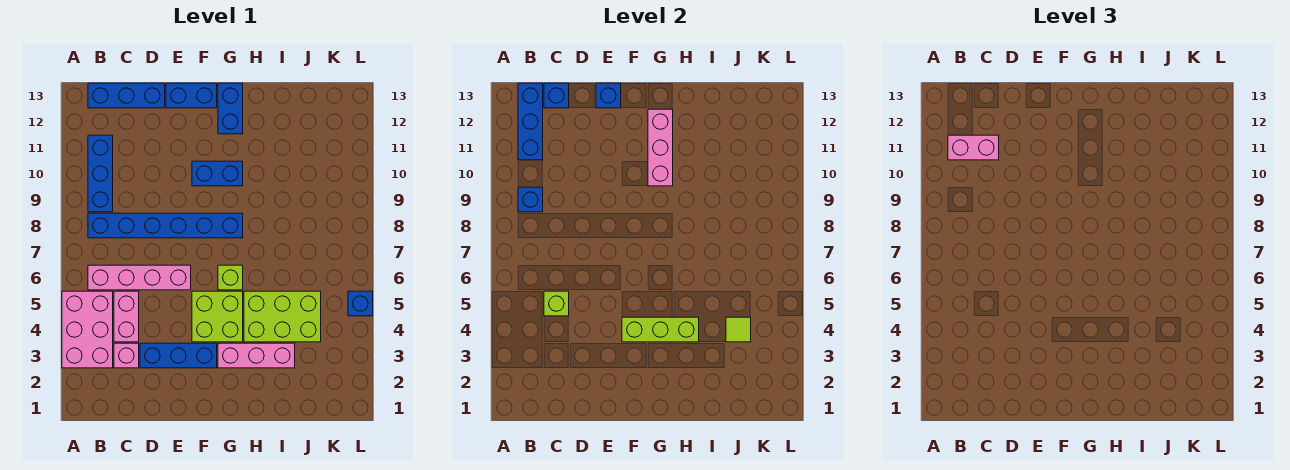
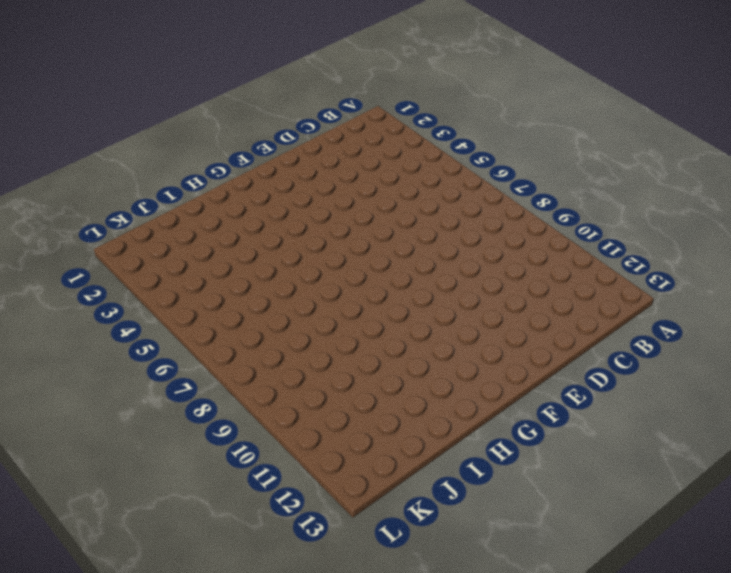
none -> pink 2x3 brick [62,291,113,368]
none -> pink 1x4 brick [88,265,191,290]
none -> blue 1x6 brick [88,213,243,238]

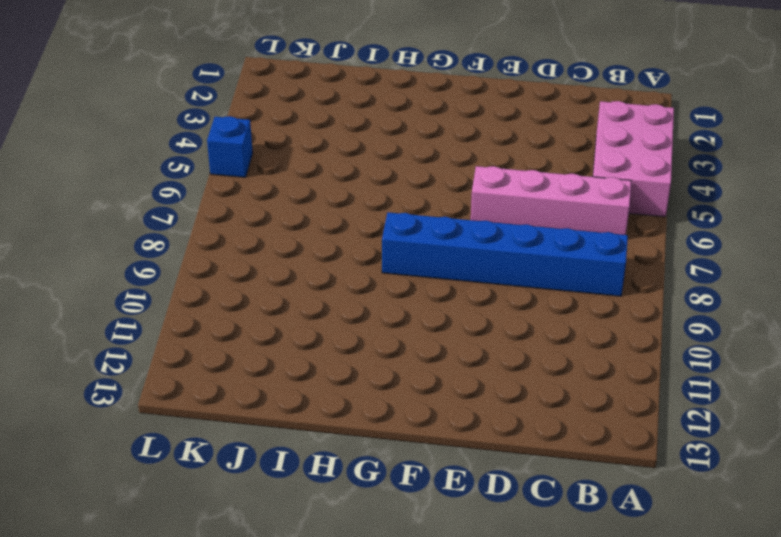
none -> blue 1x3 brick [88,135,113,212]
none -> blue 1x3 brick [88,83,165,108]
none -> pink 1x1 brick [114,343,139,368]

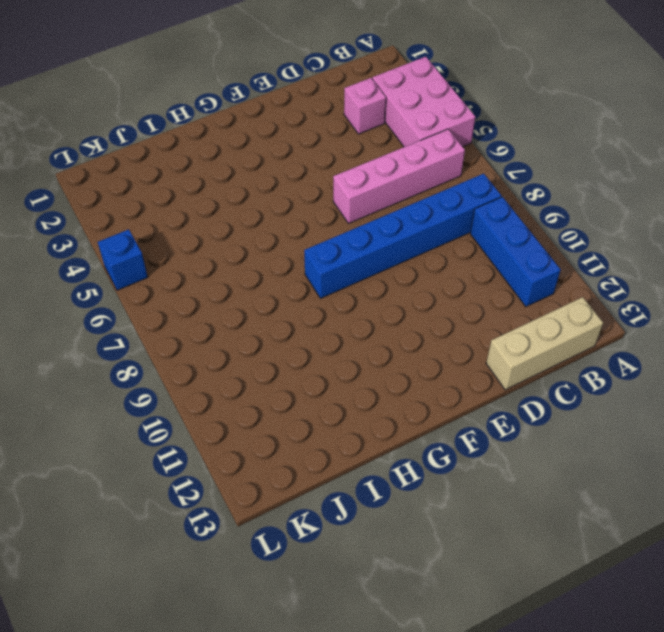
tan 1x3 brick [486,297,603,390] -> blue 1x3 brick [88,83,165,108]
none -> pink 1x2 brick [114,291,139,342]
none -> blue 1x3 brick [140,343,217,368]
none -> blue 1x2 brick [166,83,217,108]

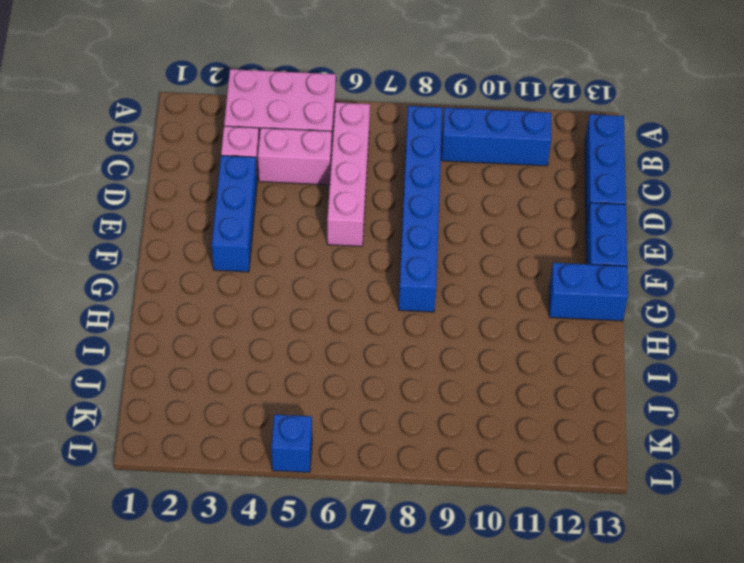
none -> lime 2x2 brick [192,291,243,342]
none -> blue 1x2 brick [192,161,243,186]
none -> pink 1x3 brick [218,343,295,368]

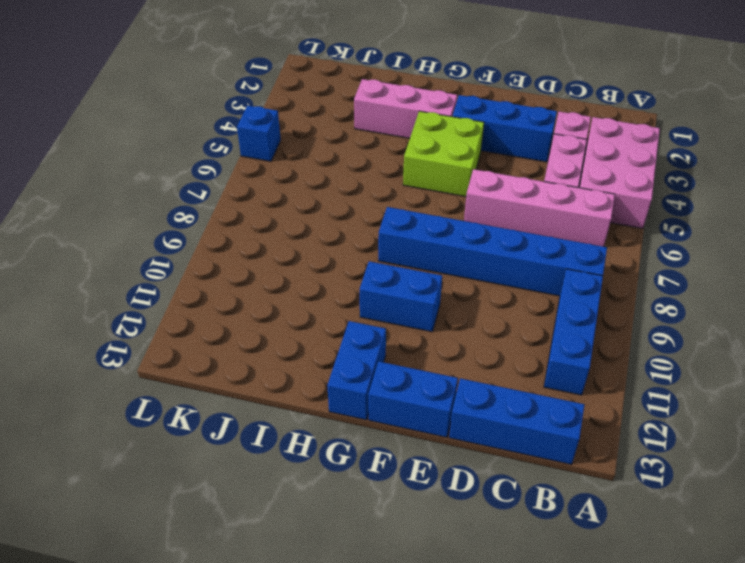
none -> lime 1x1 brick [218,265,243,290]
none -> lime 2x3 brick [244,291,321,342]
none -> blue 1x1 brick [518,187,543,212]

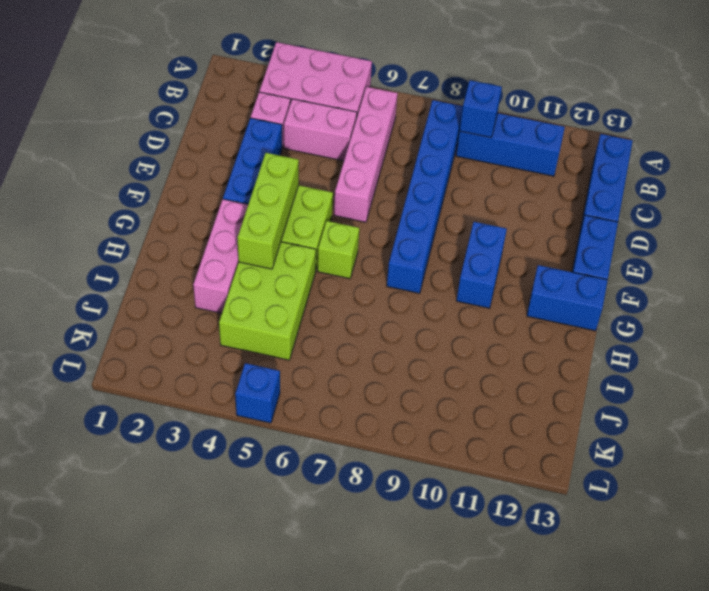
none -> blue 1x3 brick [518,83,543,160]
none -> lime 1x1 brick [544,291,569,316]
none -> blue 1x1 brick [544,83,569,108]

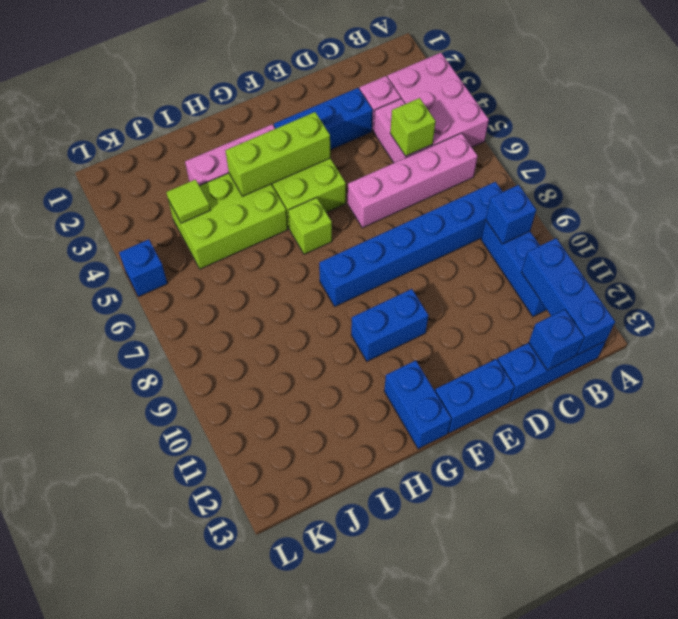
none -> blue 1x1 brick [596,83,621,108]
none -> pink 1x3 brick [648,109,673,186]
none -> pink 1x2 brick [948,135,999,160]

